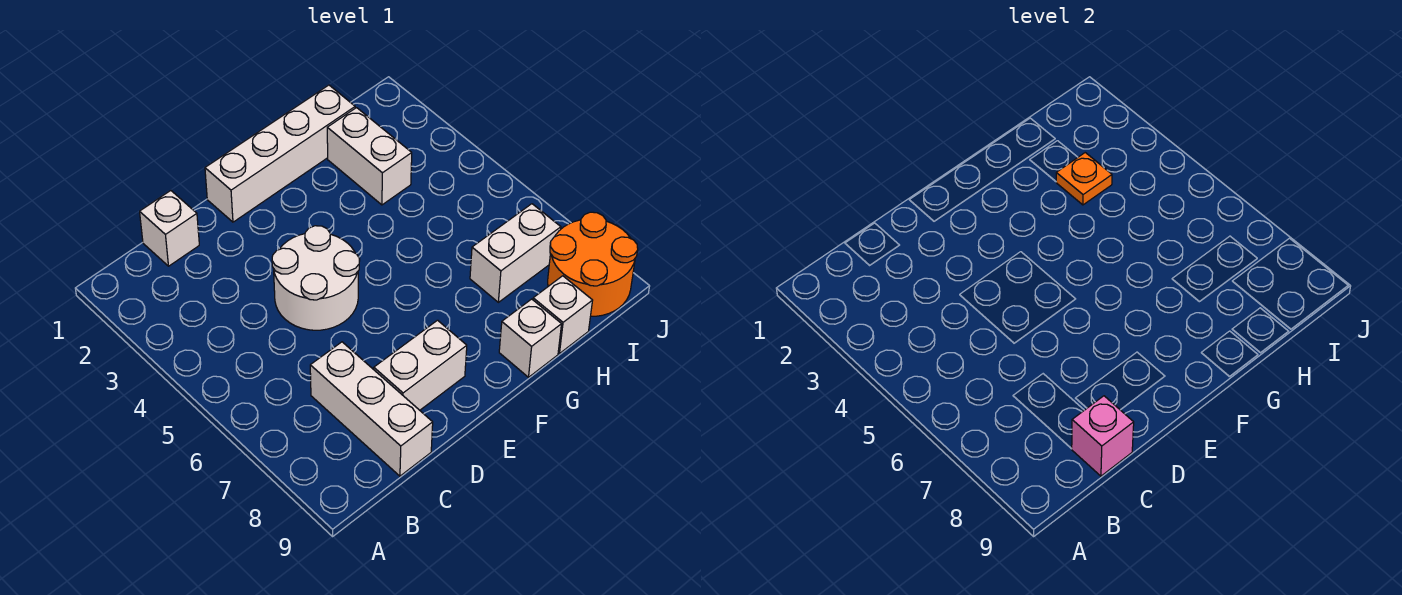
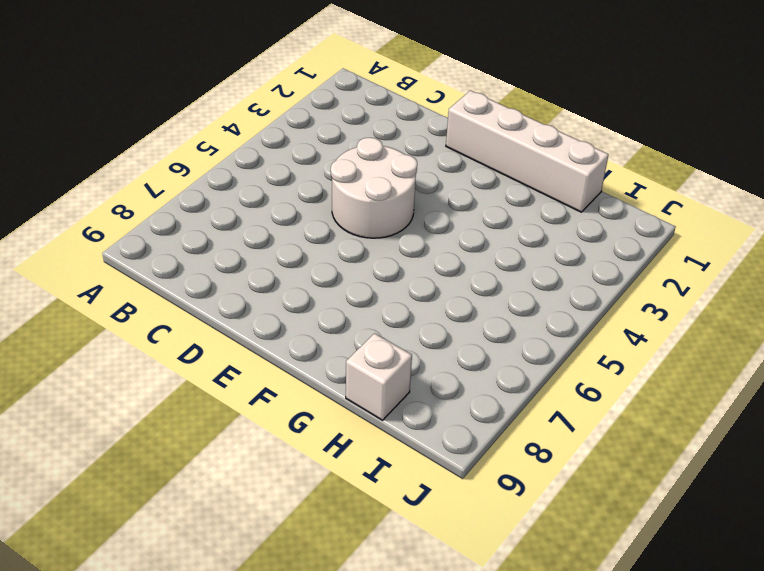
none -> white 1x1 brick [140,191,199,266]
none -> white 1x3 brick [310,342,433,476]
none -> white 1x2 brick [374,320,467,410]

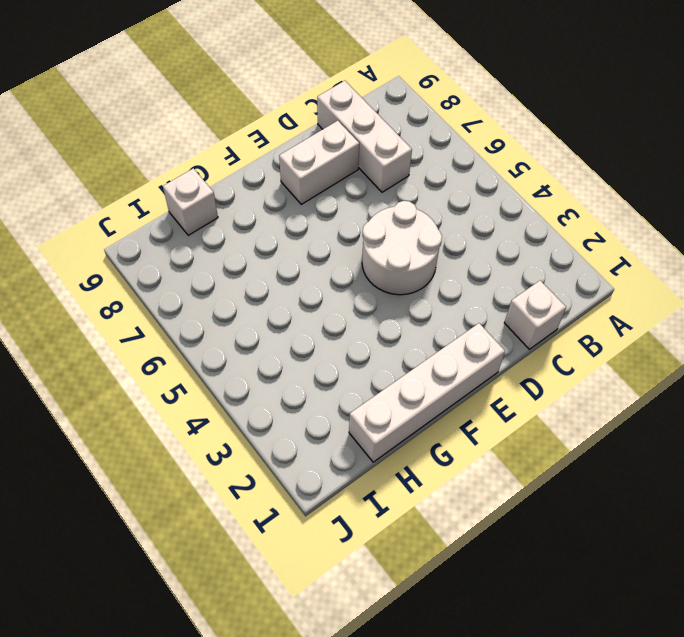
none -> white 1x1 brick [499,299,562,377]
none -> white 1x2 brick [327,108,412,205]
none -> white 1x2 brick [470,204,561,302]

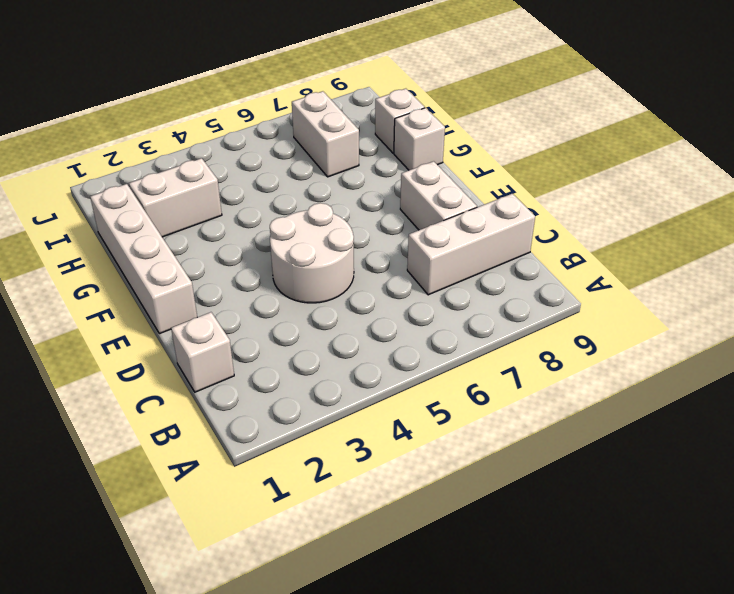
none -> orange 2x2 round brick [548,212,638,316]
none -> pink 1x1 brick [1072,396,1134,476]
none -> orange 1x1 plate [1056,153,1112,205]

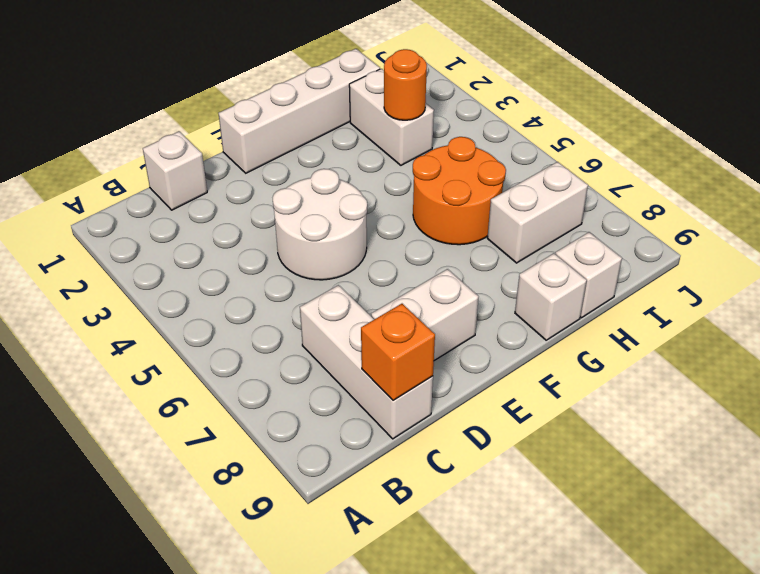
orange 1x1 brick [361,304,435,400] -> pink 1x1 brick [1072,396,1134,476]
orange 2x2 round brick [413,137,506,245] -> orange 2x2 round brick moved to [548,212,638,316]
orange 1x1 round brick [384,49,427,120] -> orange 1x1 plate [1056,153,1112,205]

